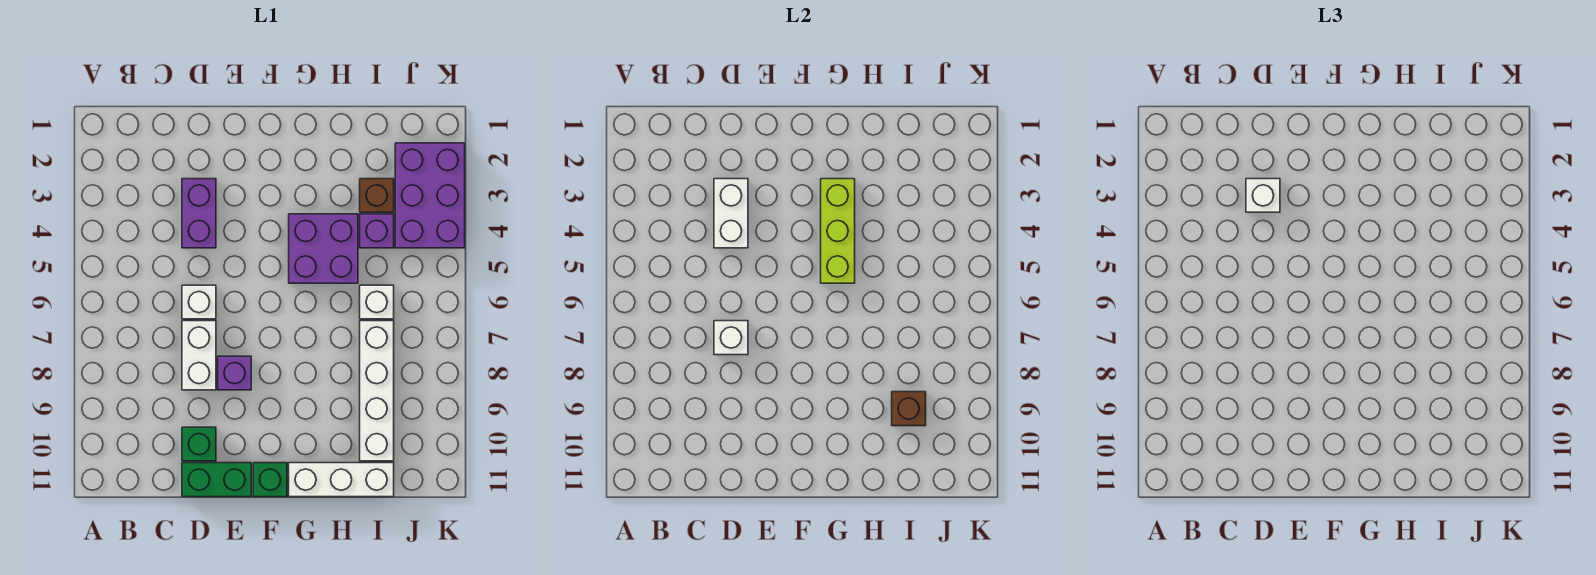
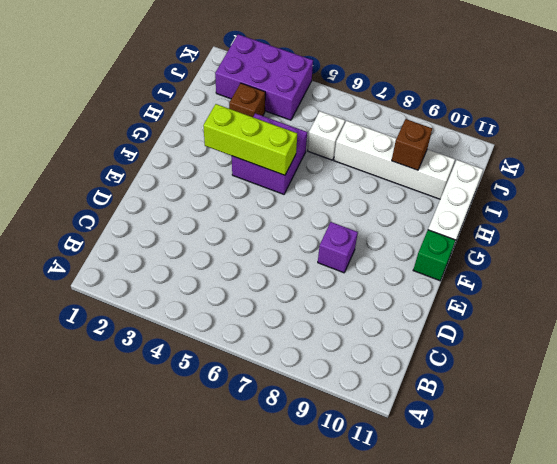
none -> purple 1x2 brick [182,179,216,248]
none -> white 1x1 brick [182,285,216,319]
none -> white 1x2 brick [182,321,216,390]

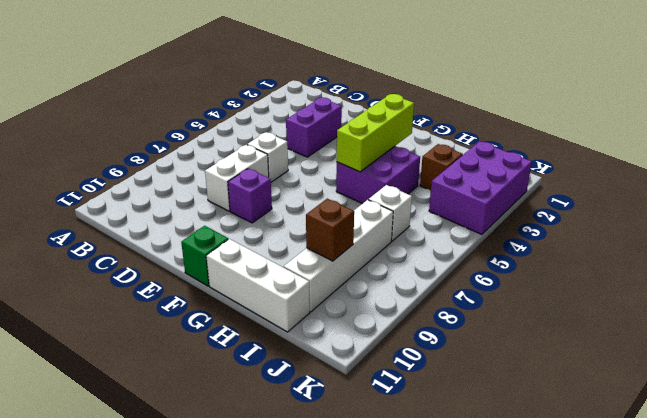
none -> green 1x1 brick [182,427,216,461]
none -> green 1x2 brick [182,463,251,497]
none -> purple 1x1 brick [360,214,394,248]

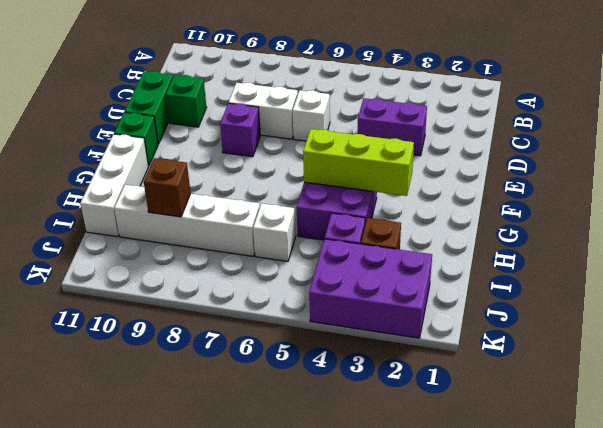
none -> white 1x2 brick [714,179,748,248]
none -> white 1x1 brick [714,321,748,355]
none -> white 1x1 brick [1246,179,1280,212]

